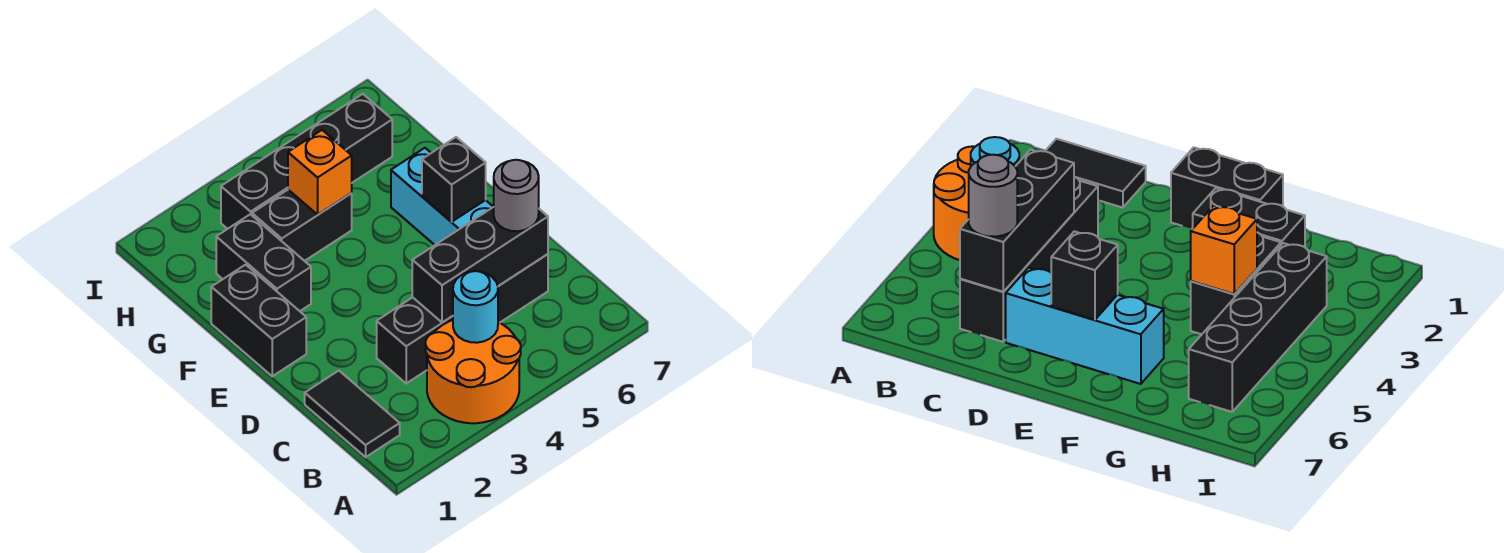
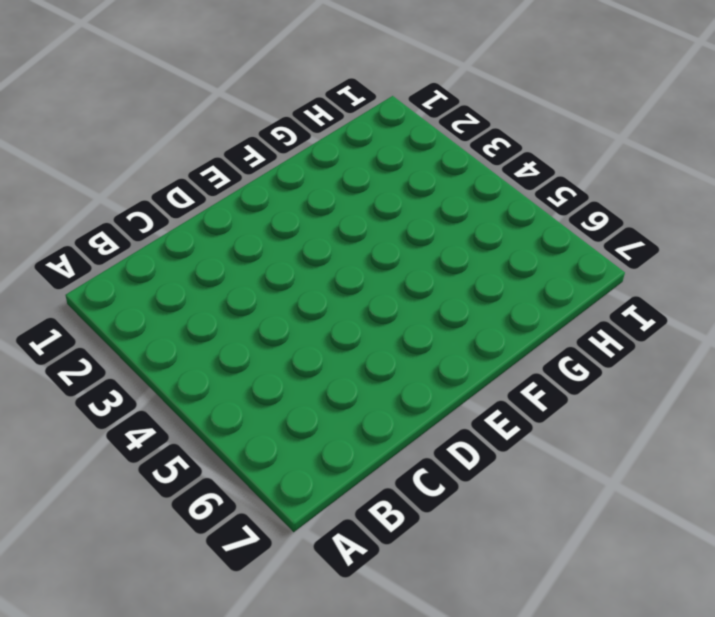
none -> orange 2x2 round brick [426,320,521,423]
none -> black 1x2 tile [305,371,400,457]
none -> black 1x4 brick [377,254,548,383]

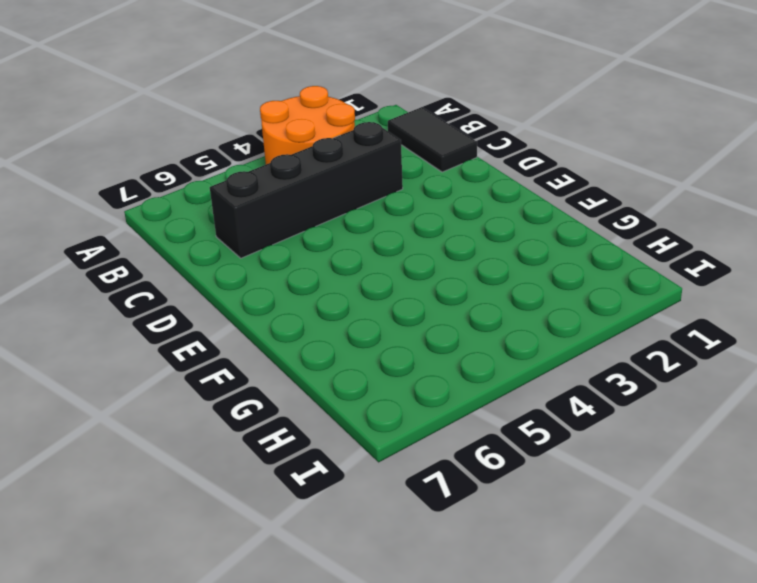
none -> cyan 1x3 brick [391,148,493,245]
none -> black 1x2 brick [211,265,306,376]
none -> black 1x2 brick [216,214,311,311]

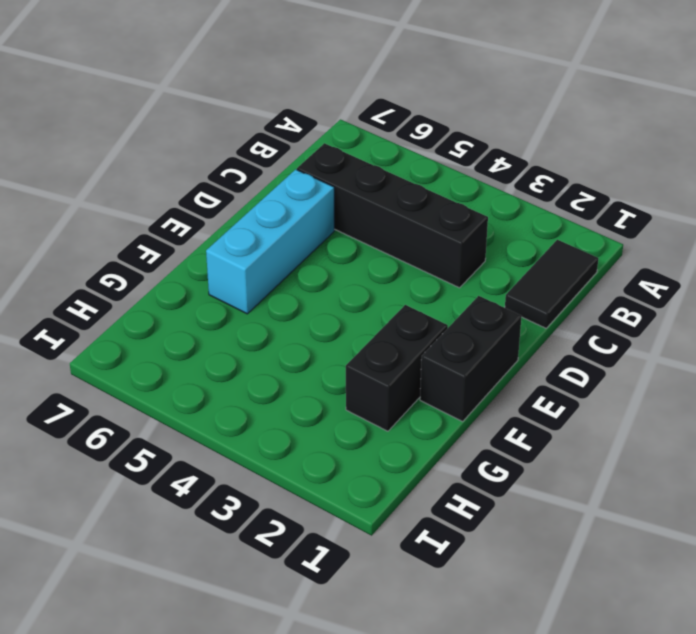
none -> orange 2x2 round brick [426,320,521,423]
none -> black 1x2 brick [252,190,352,261]
none -> black 1x4 brick [221,94,392,229]

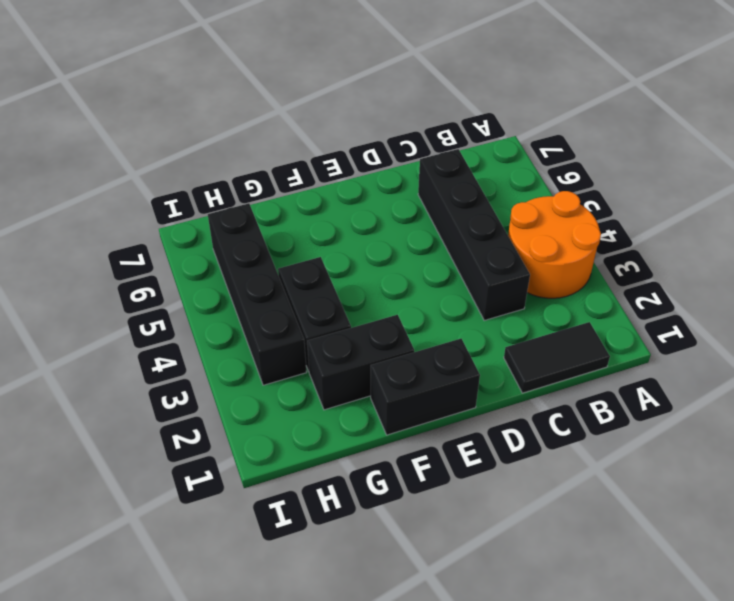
none -> cyan 1x3 brick [391,148,493,245]
none -> cyan 1x1 round brick [453,271,498,343]
none -> black 1x3 brick [412,207,548,323]

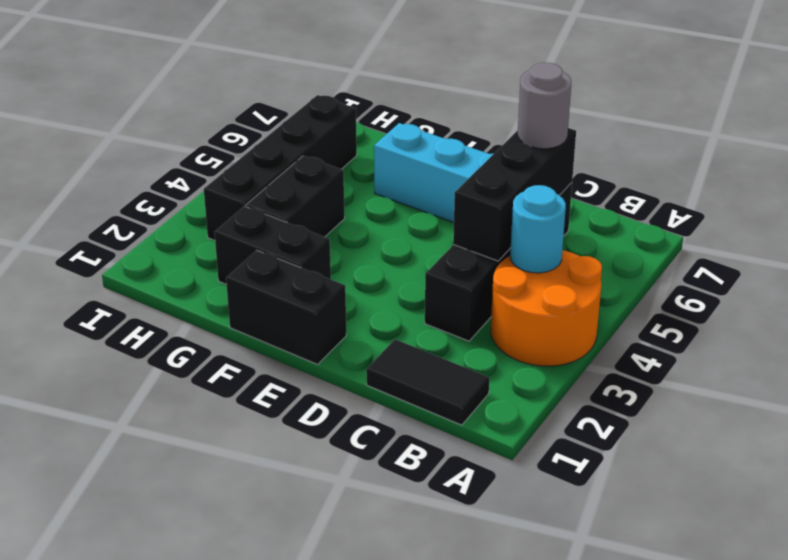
none -> black 1x1 brick [422,137,486,222]
none -> orange 1x1 brick [288,130,352,215]

